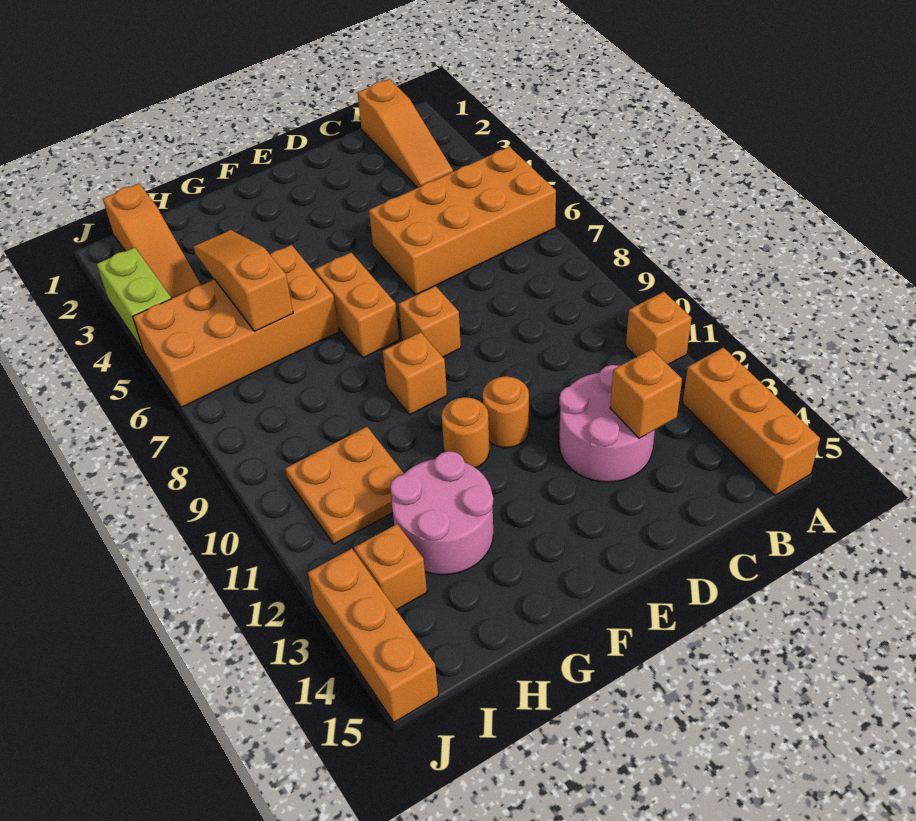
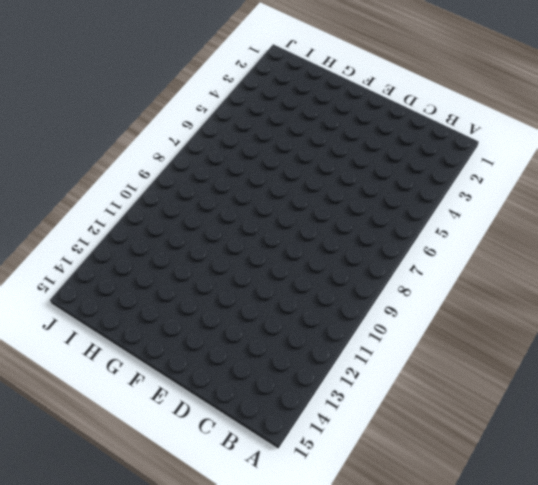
none -> orange 2x4 brick [369,147,556,295]
none -> orange 1x1 brick [626,292,692,364]
none -> orange 1x3 brick [683,348,820,495]

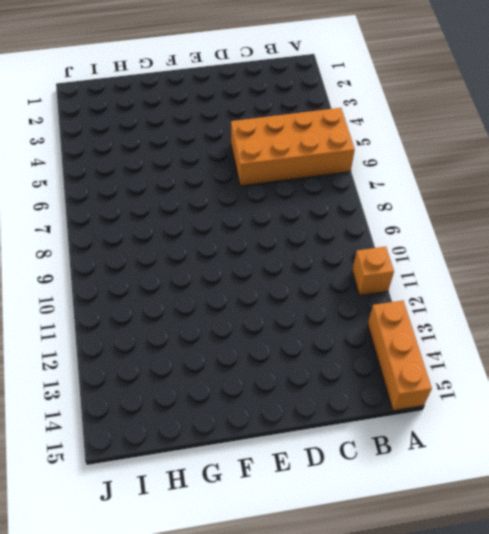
none -> orange 1x3 slope [357,79,453,188]
none -> pink 2x2 round brick [559,365,655,482]
none -> orange 1x1 brick [399,286,461,357]

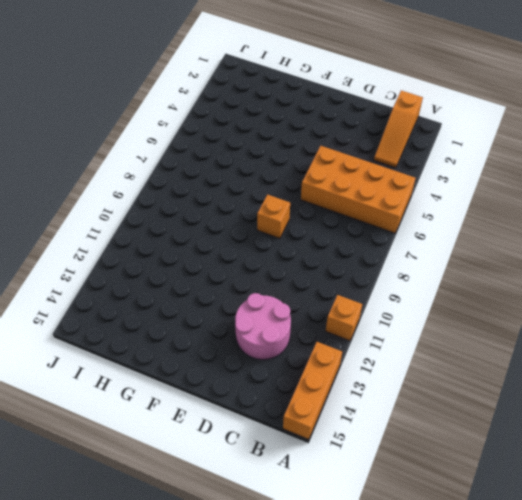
none -> orange 1x1 round brick [483,376,529,448]
none -> orange 1x2 brick [315,253,399,358]
none -> orange 1x1 brick [383,332,447,415]

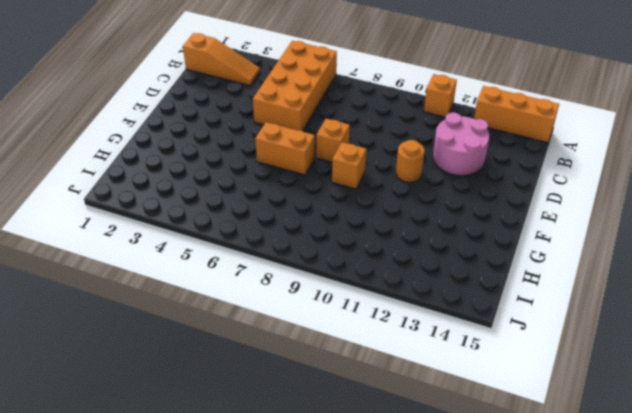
none -> orange 1x1 round brick [442,397,489,468]
none -> orange 2x4 brick [133,245,339,407]
none -> pink 2x2 round brick [390,451,493,575]

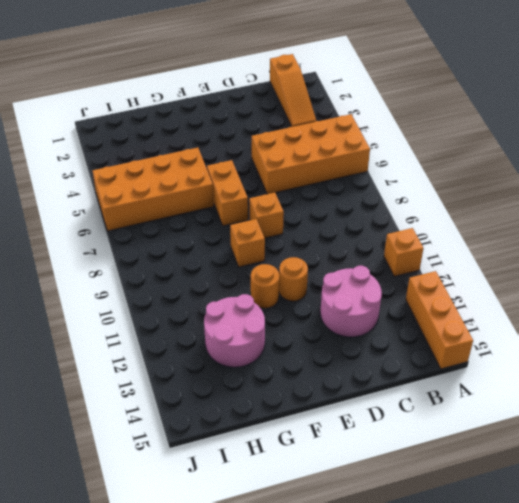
none -> orange 2x2 plate [285,427,404,544]
none -> orange 1x3 slope [103,184,200,299]
none -> orange 1x1 brick [354,524,427,610]

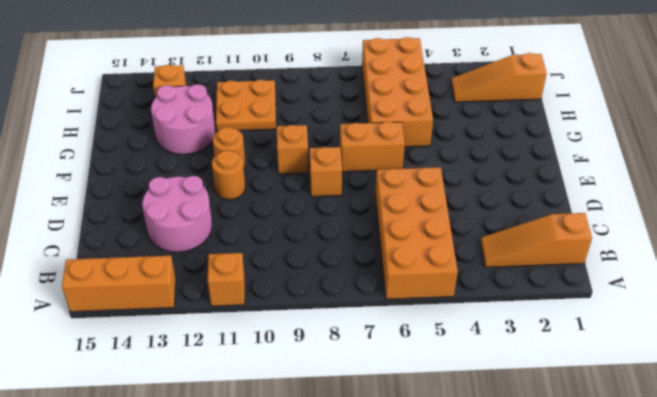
none -> lime 1x2 brick [97,247,171,350]
none -> orange 1x3 brick [308,549,438,722]
none -> orange 1x1 brick [610,349,682,438]

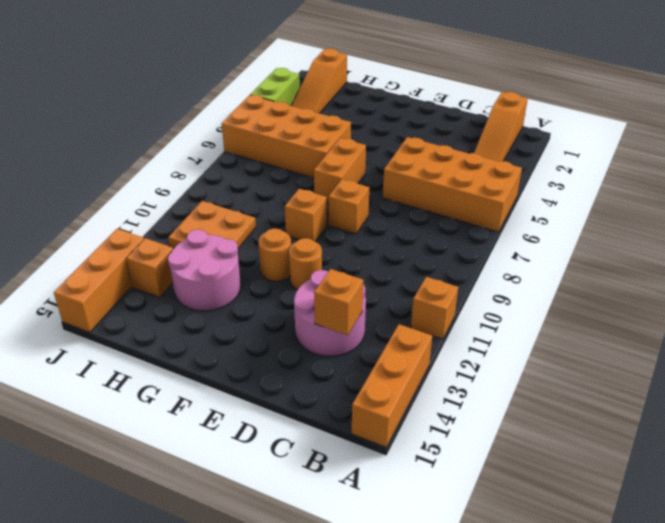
none -> orange 1x3 slope [194,230,293,331]

